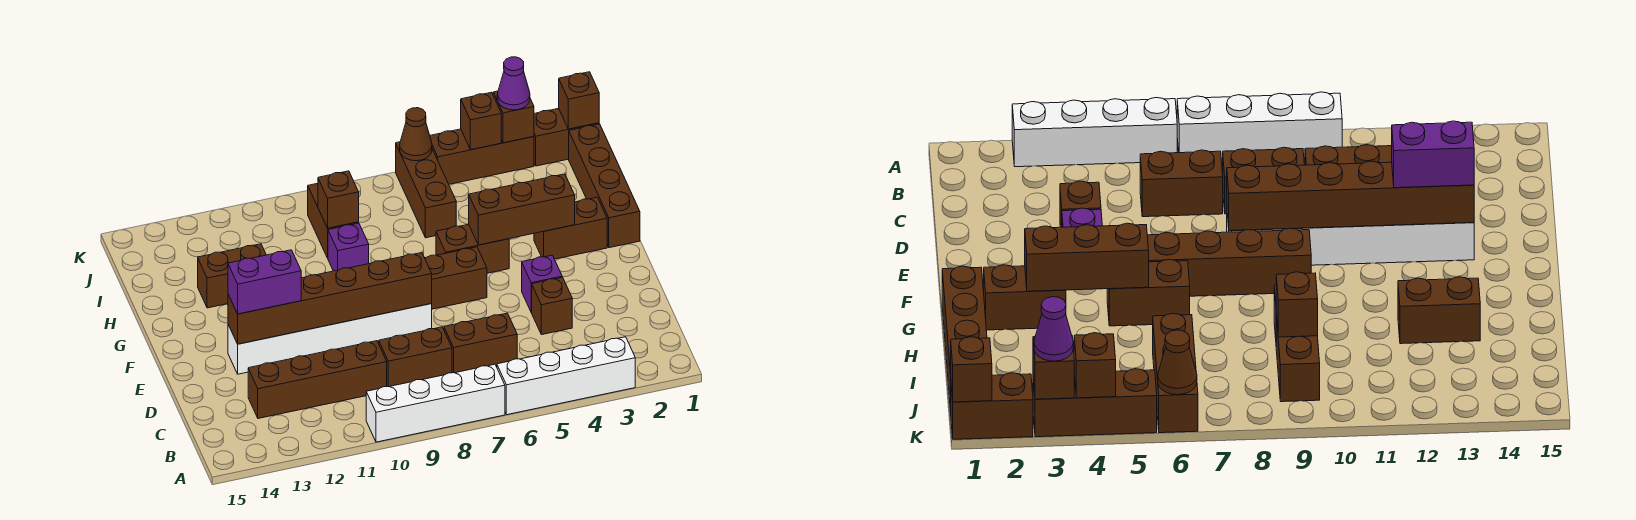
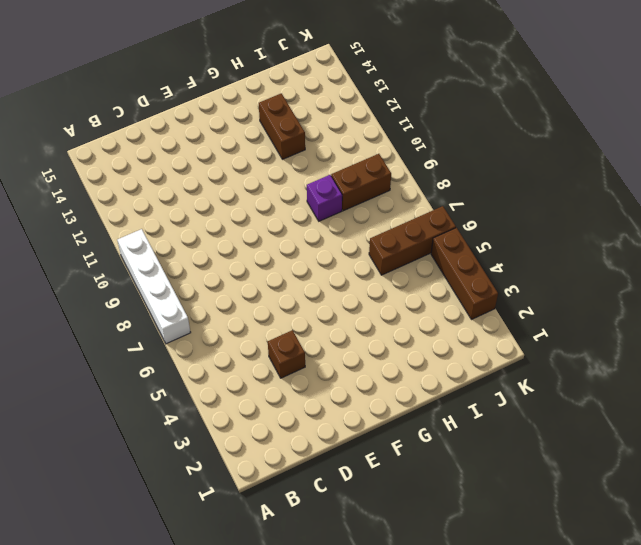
none -> white 1x4 brick [497,337,635,415]
none -> brown 1x2 brick [444,313,517,373]
none -> brown 1x2 brick [379,327,452,387]

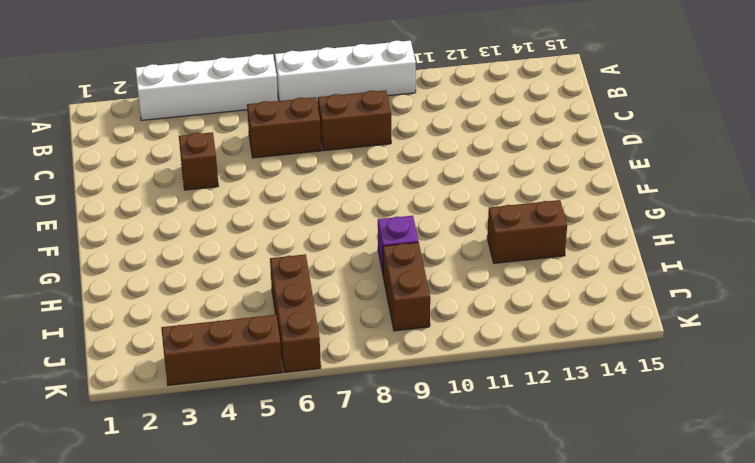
none -> brown 1x4 brick [248,341,387,418]
none -> purple 1x1 brick [522,255,562,312]
none -> white 1x6 brick [228,304,432,374]

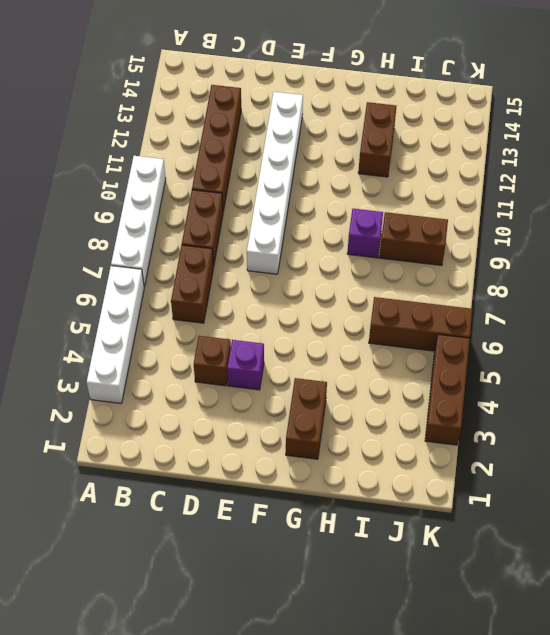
none -> brown 1x4 brick [425,247,487,309]
none -> brown 1x4 brick [569,124,640,248]
none -> brown 1x2 brick [436,224,509,273]

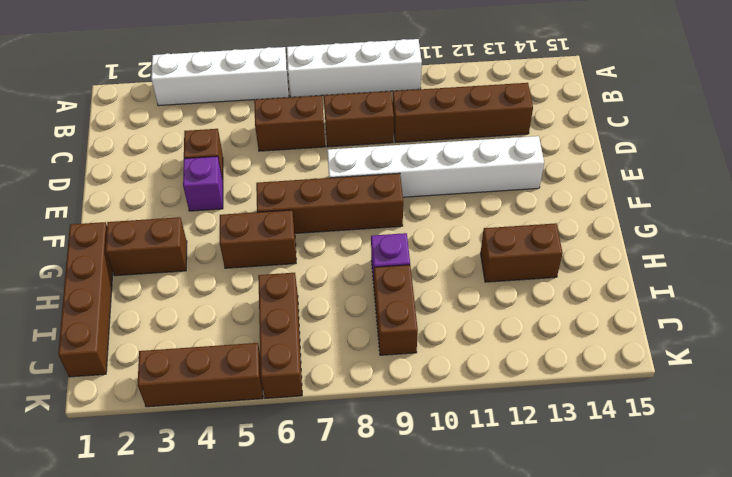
none -> brown 1x2 brick [534,108,599,166]
none -> brown 1x6 brick [228,253,432,344]
none -> brown 1x3 brick [469,174,575,245]

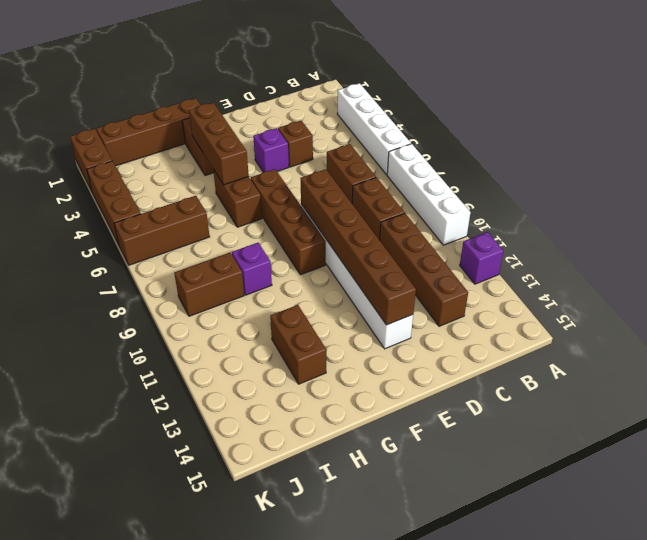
purple 1x1 brick [460,232,504,284] -> none
none -> brown 1x1 brick [318,171,359,228]
none -> brown 1x1 brick [559,72,599,129]
none -> brown 1x1 brick [493,91,534,143]

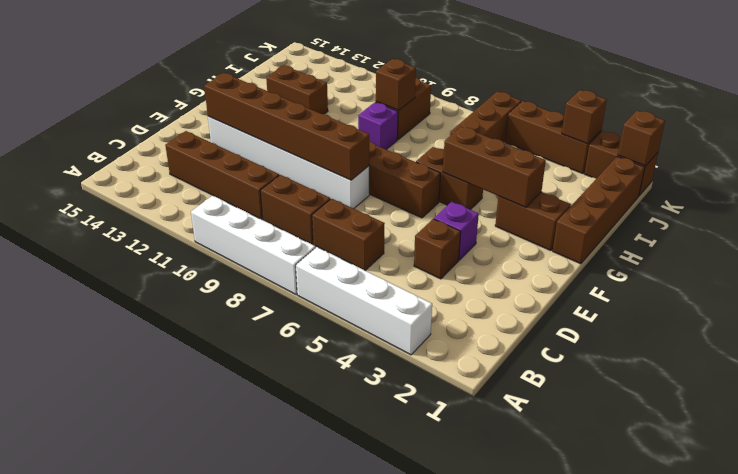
none -> brown 1x1 brick [461,92,501,150]
none -> brown 1x1 cone [400,108,432,161]
none -> purple 1x2 brick [228,250,301,314]

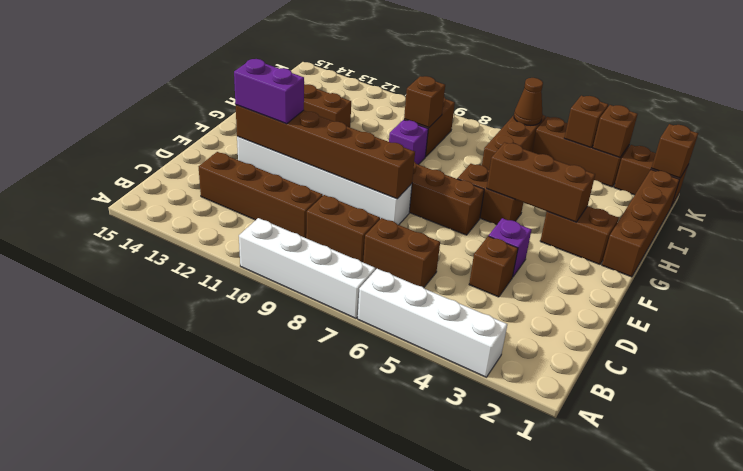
none -> purple 1x1 cone [497,57,530,110]

